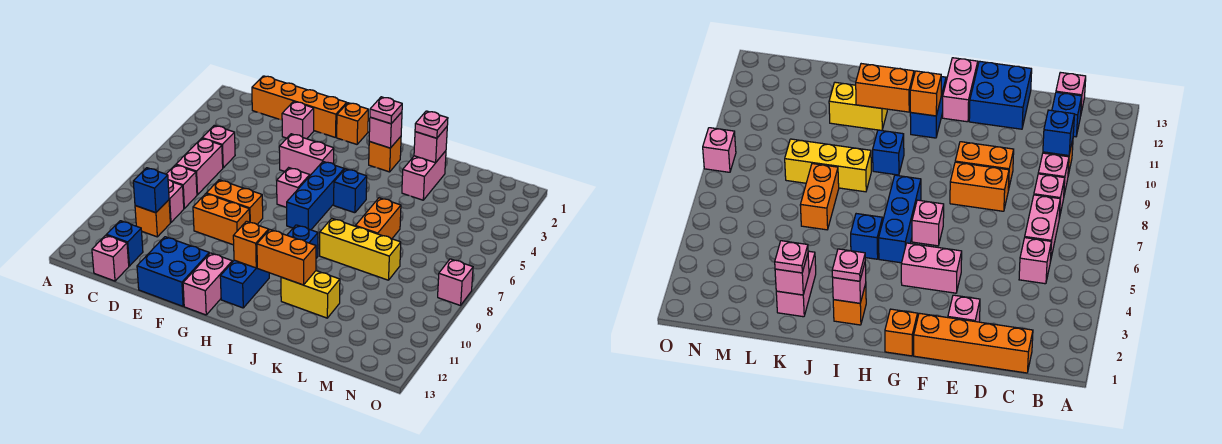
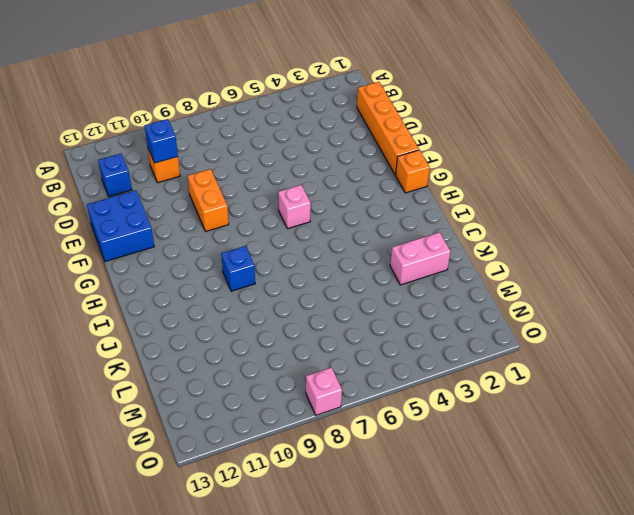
none -> pink 1x1 brick [202,125,235,168]
none -> pink 1x2 brick [176,138,223,195]
none -> pink 1x1 brick [167,165,197,208]
none -> pink 1x1 brick [168,180,184,223]

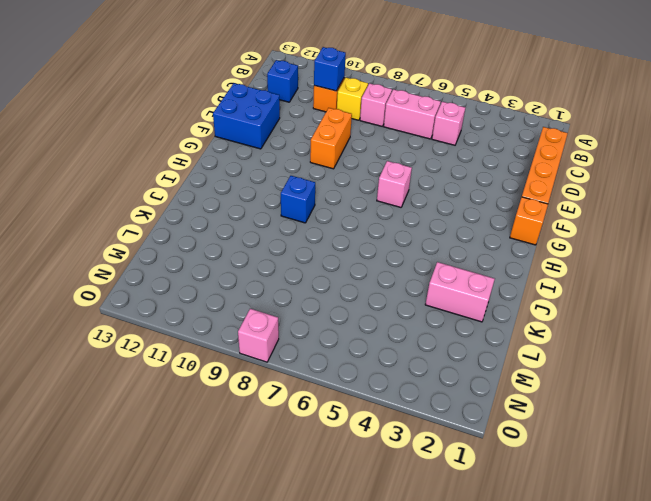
yellow 1x1 brick [337,78,368,120] -> pink 1x1 brick [168,180,184,223]
none -> pink 1x1 brick [92,235,129,281]
none -> pink 1x1 brick [282,102,314,139]
none -> orange 1x2 brick [206,180,263,224]
none -> pink 1x2 brick [279,134,334,175]

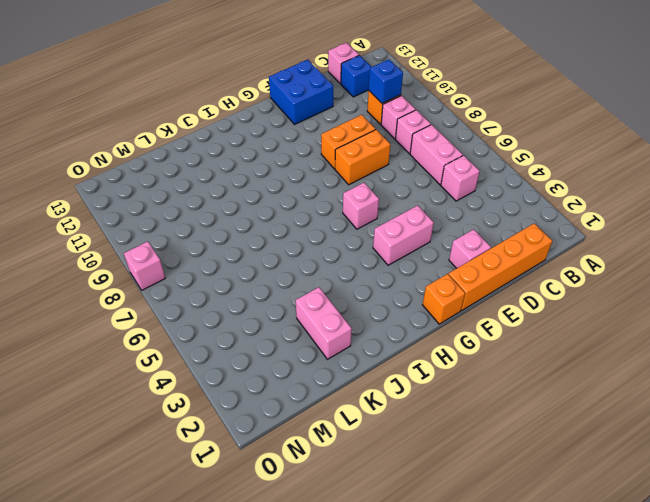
none -> pink 1x2 brick [183,253,232,315]
none -> blue 1x3 brick [287,162,344,230]
none -> blue 1x2 brick [220,260,269,308]
none -> orange 1x1 brick [369,137,401,172]

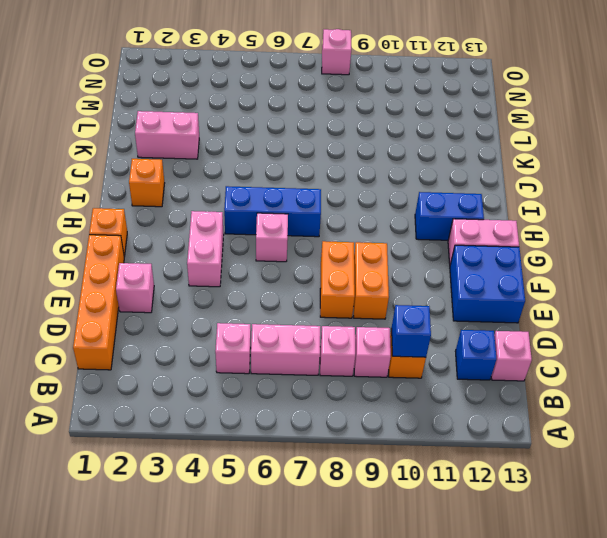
none -> blue 1x1 brick [334,169,367,213]
none -> blue 1x1 brick [287,225,318,258]
none -> yellow 1x3 brick [320,219,401,280]
none -> yellow 1x2 brick [281,271,340,318]

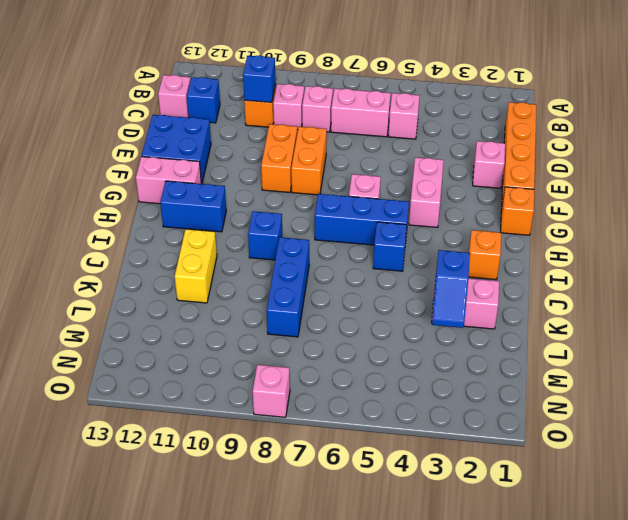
blue 1x3 brick [267,237,309,337] -> yellow 1x3 brick [320,219,401,280]
blue 1x2 slope [432,250,470,328] -> none
none -> orange 1x2 brick [356,198,401,239]
none -> orange 1x1 brick [233,221,269,268]
none -> pink 1x1 brick [369,112,402,148]
none -> orange 1x2 brick [257,230,316,285]

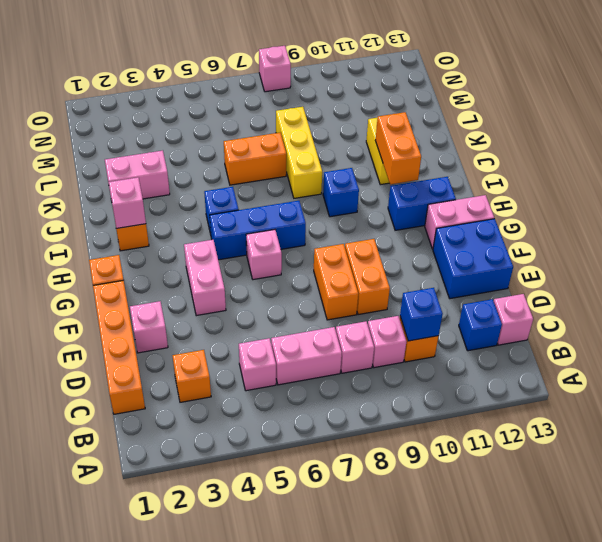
orange 1x1 brick [173,350,211,402] -> orange 1x1 brick moved to [233,221,269,268]
none -> pink 1x1 brick [414,127,447,163]
none -> pink 1x1 plate [370,97,402,124]
none -> pink 1x1 plate [415,111,448,138]

